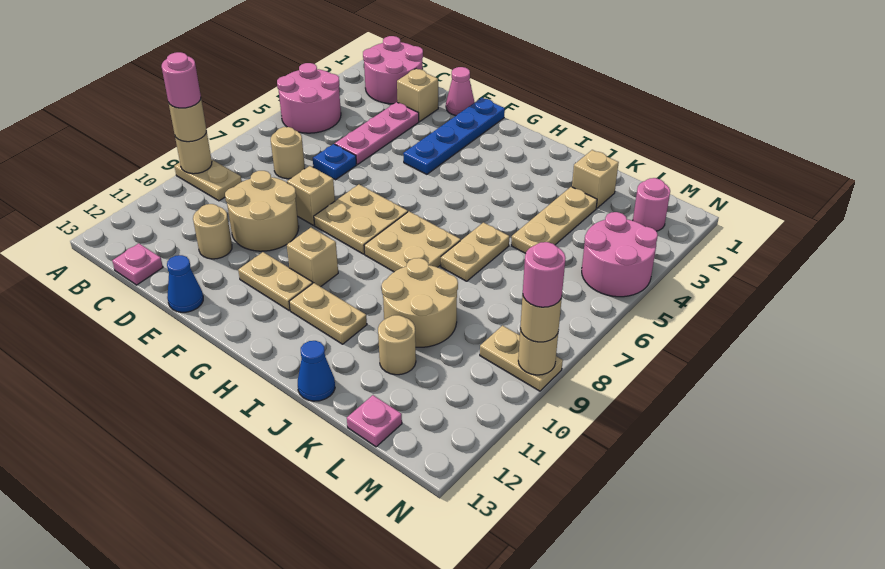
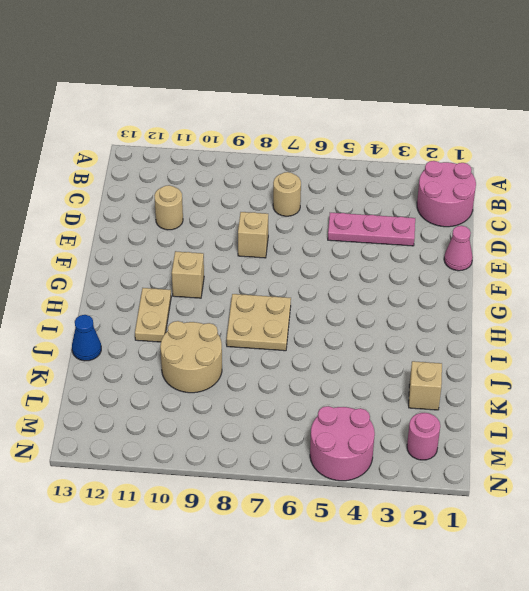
none -> pink 2x2 round brick [277,63,341,133]
none -> tan 1x2 plate [174,160,242,201]
none -> pink 1x1 plate [112,243,163,285]
none -> tan 1x1 brick [397,69,438,122]

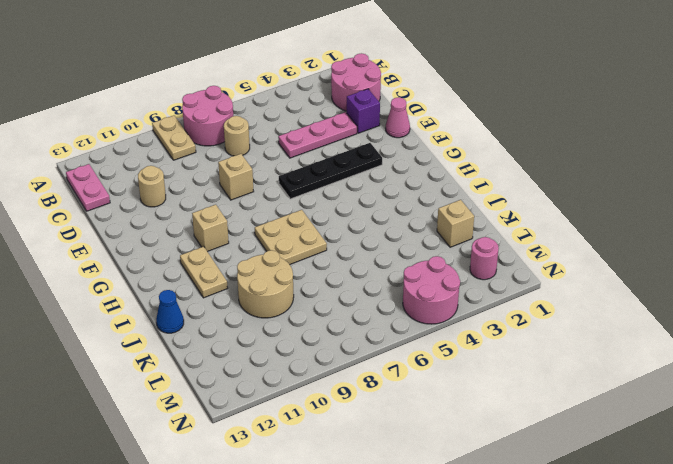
pink 2x2 round brick [182,86,233,146] -> pink 2x2 round brick moved to [277,63,341,133]
pink 1x2 plate [66,164,110,211] -> pink 1x1 plate [112,243,163,285]
purple 1x1 brick [347,89,380,133] -> tan 1x1 brick [397,69,438,122]
black 1x4 plate [279,143,382,199] -> blue 1x4 plate [403,98,505,174]
none -> blue 1x1 plate [313,144,356,180]
none -> tan 2x2 round brick [225,171,299,251]
none -> blue 1x1 cone [167,255,203,312]
none -> tan 2x2 plate [314,185,408,254]

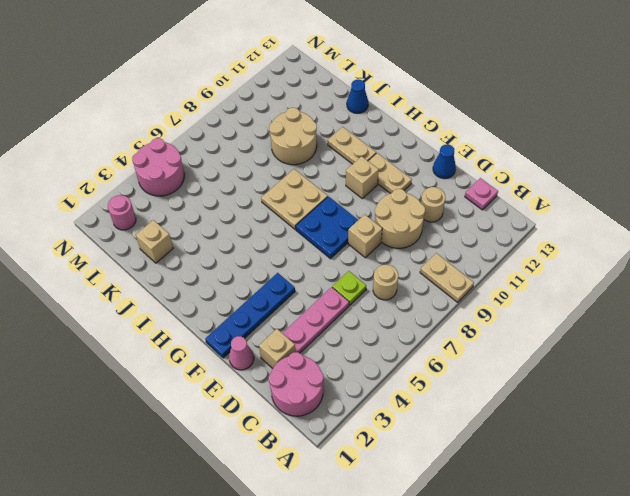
lime 1x1 plate [332,271,366,305] -> blue 1x1 plate [313,144,356,180]
blue 2x2 plate [296,196,358,259] -> tan 2x2 plate [314,185,408,254]
none -> pink 2x2 round brick [277,63,341,133]
none -> tan 1x2 plate [441,222,509,281]
none -> tan 1x3 plate [511,187,597,254]
none -> tan 1x1 round brick [378,315,416,375]

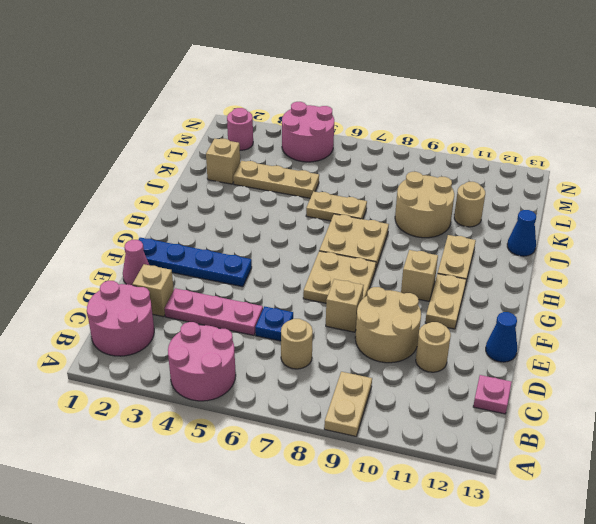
none -> pink 1x1 plate [347,395,402,447]
none -> tan 1x2 plate [480,326,563,391]
none -> tan 1x1 round brick [175,131,212,174]
none -> tan 1x1 round brick [518,329,558,375]

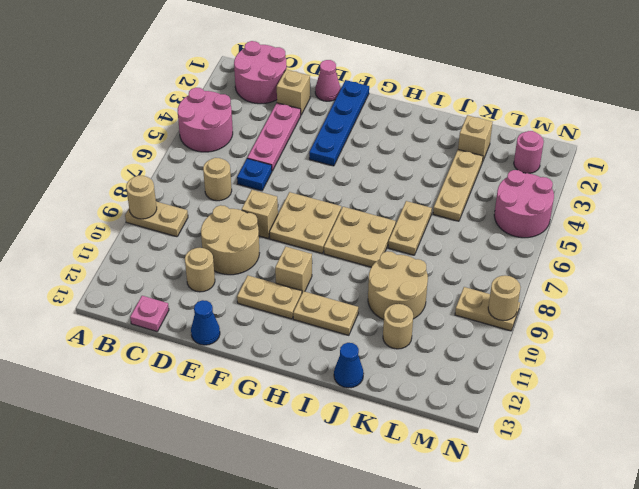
none -> pink 1x1 plate [347,395,402,447]
none -> tan 1x1 round brick [168,100,206,142]
none -> tan 1x1 round brick [520,295,562,342]
none -> pink 1x1 round brick [162,52,201,108]

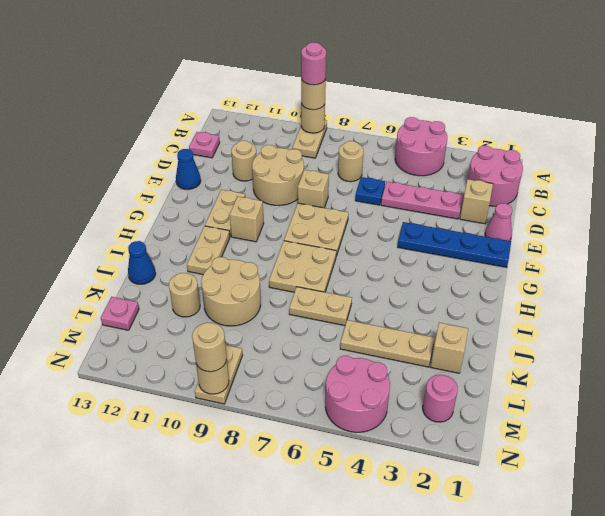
none -> pink 1x1 round brick [523,242,565,307]

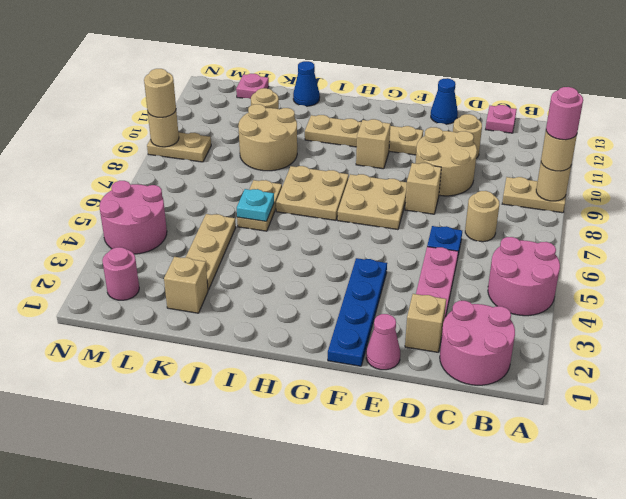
cyan 1x1 plate [237,189,274,221] -> none
none -> pink 1x1 round brick [523,242,565,307]

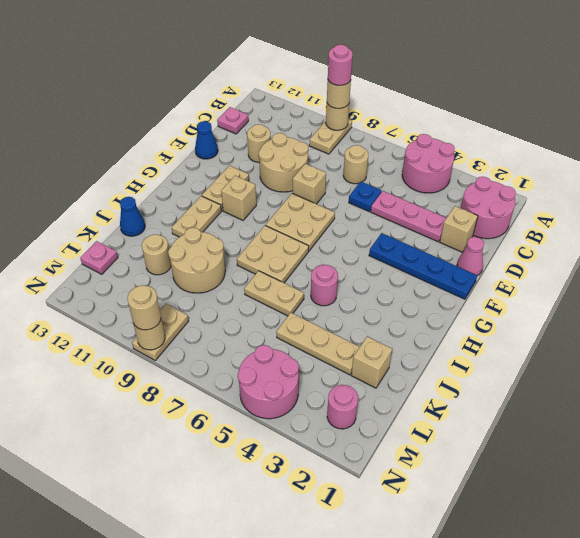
pink 1x1 round brick [311,265,338,306] -> pink 1x1 round brick moved to [523,242,565,307]

